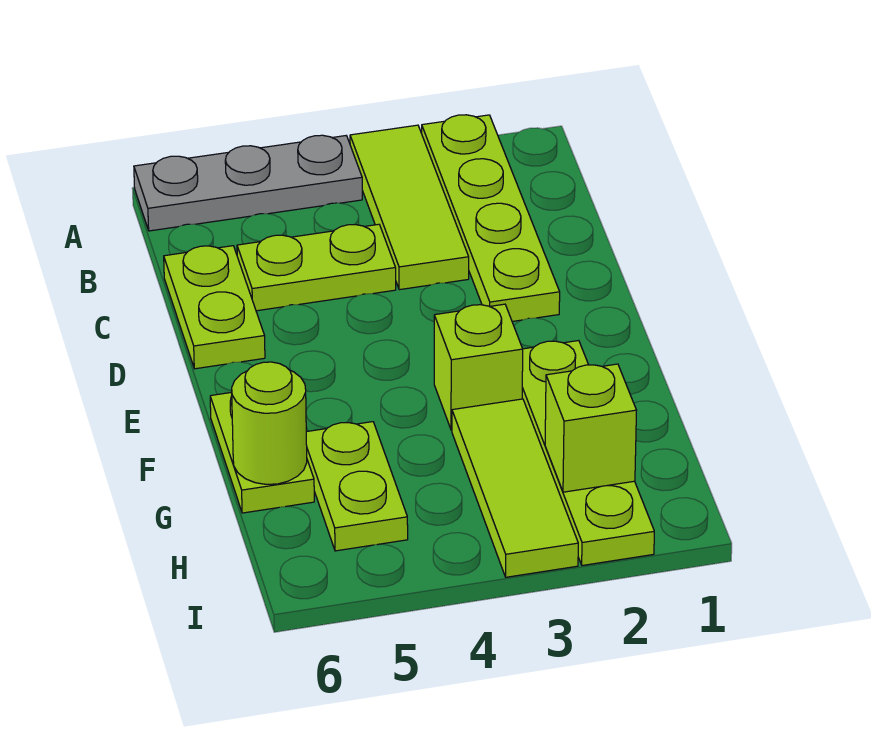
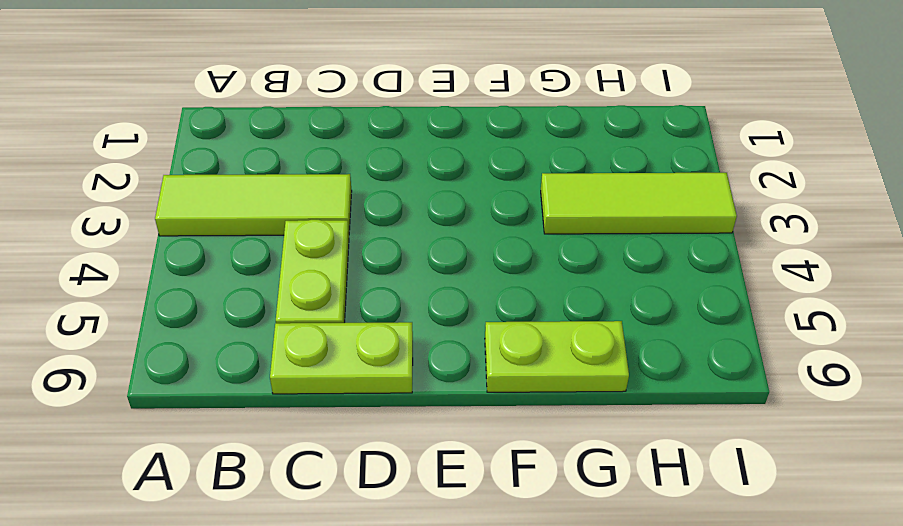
none -> lime 1x4 plate [422,115,560,321]
none -> grey 1x3 plate [134,135,362,231]
none -> lime 1x4 plate [522,341,654,565]

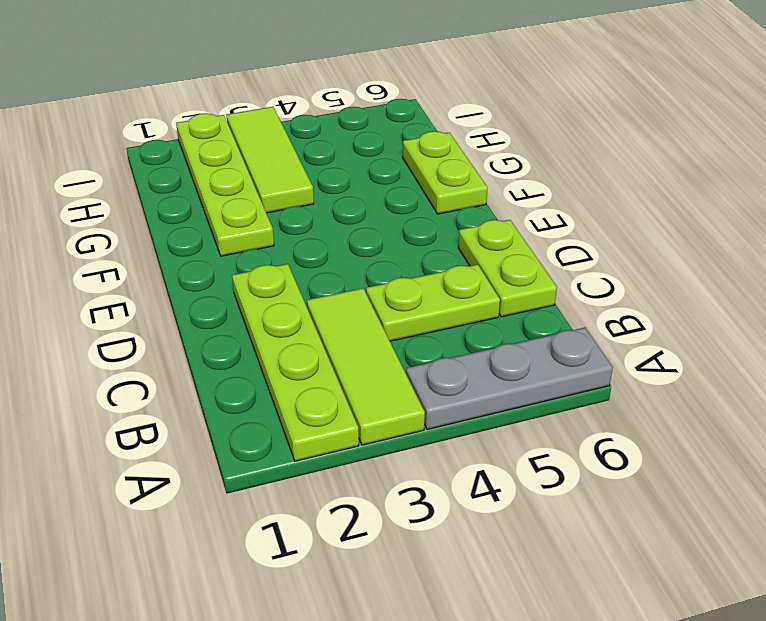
none -> lime 1x1 brick [434,304,523,430]
none -> lime 1x2 plate [306,422,408,551]
none -> lime 1x1 round brick [232,362,307,484]

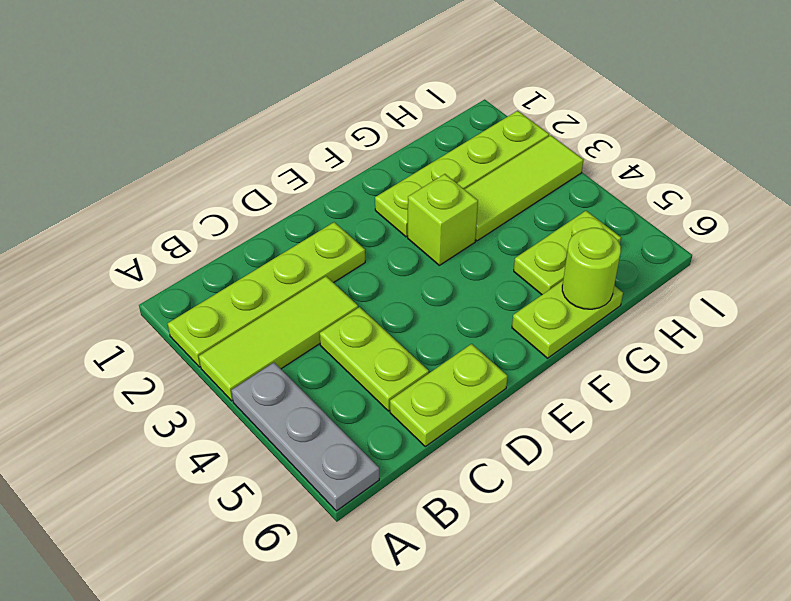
none -> lime 1x1 brick [545,364,636,492]

